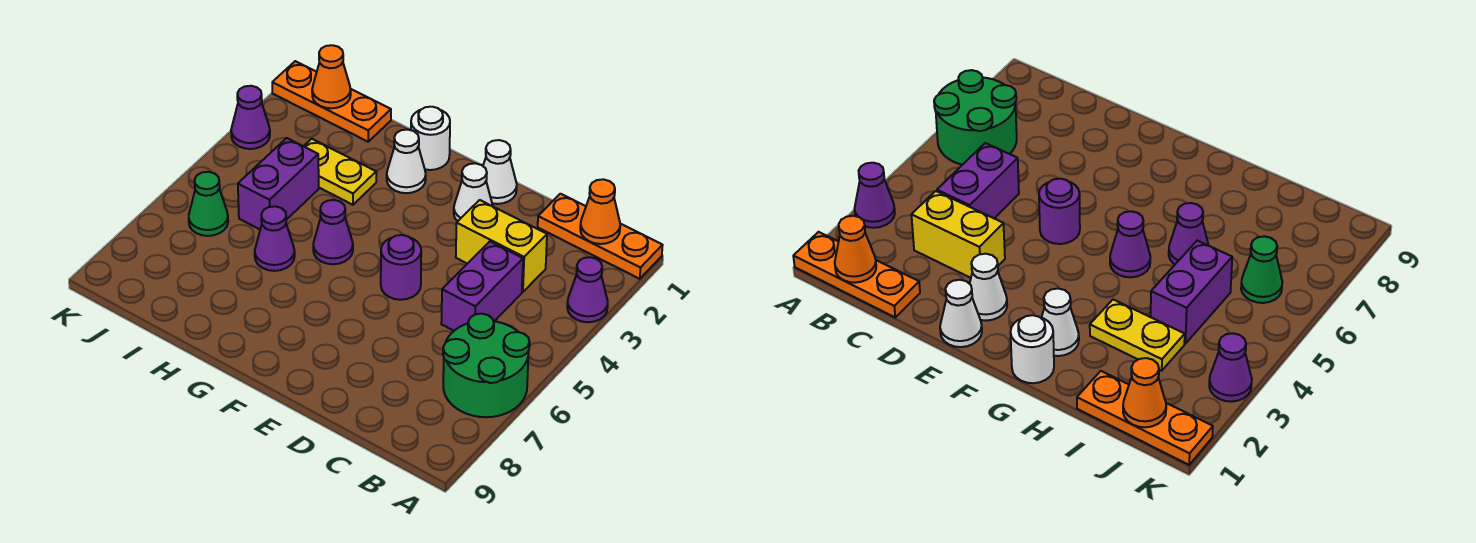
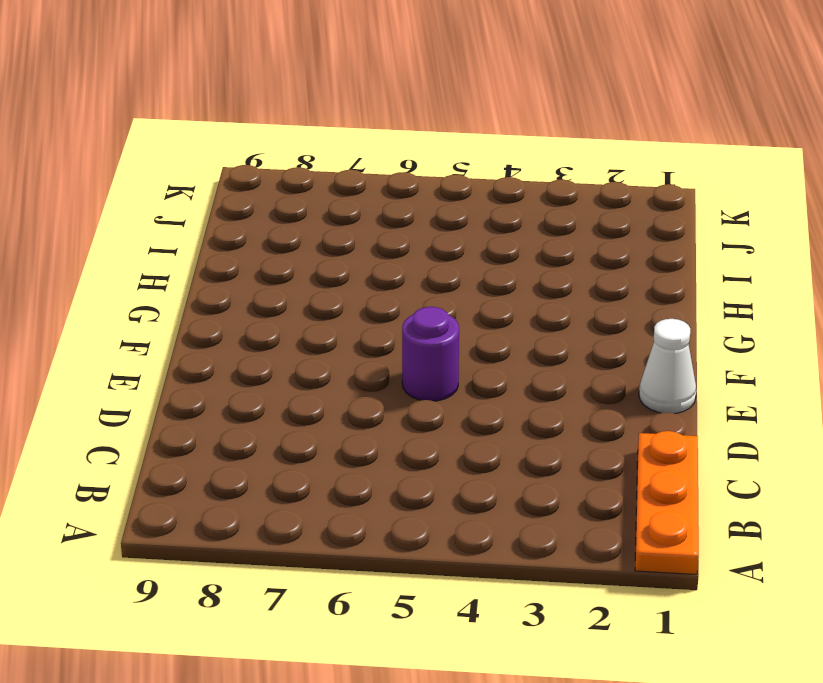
none -> purple 1x1 cone [567,257,608,322]
none -> green 2x2 round brick [443,314,530,417]
none -> yellow 1x2 brick [456,200,547,292]

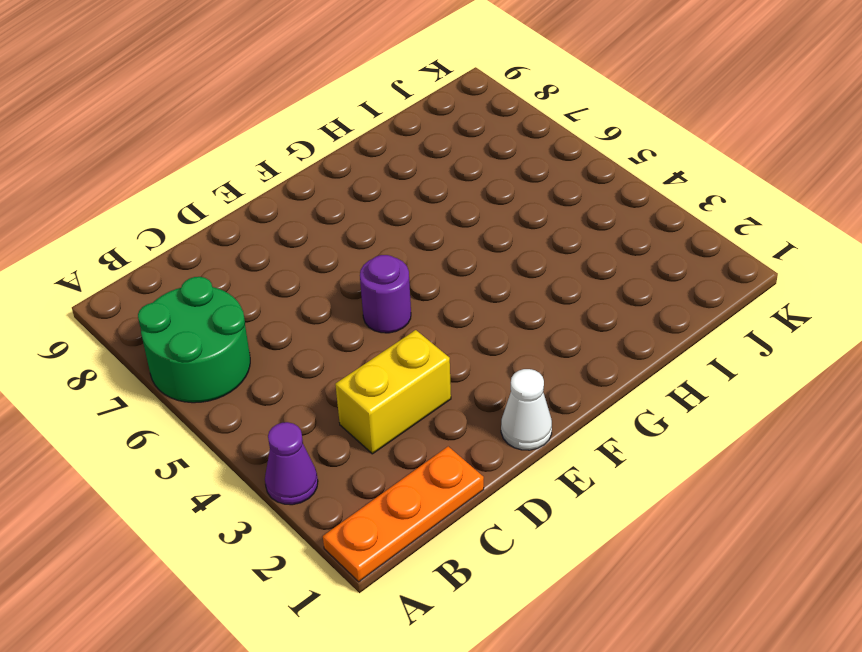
none -> purple 1x2 brick [441,242,523,331]
none -> white 1x1 cone [454,163,493,222]
none -> white 1x1 round brick [411,107,450,170]

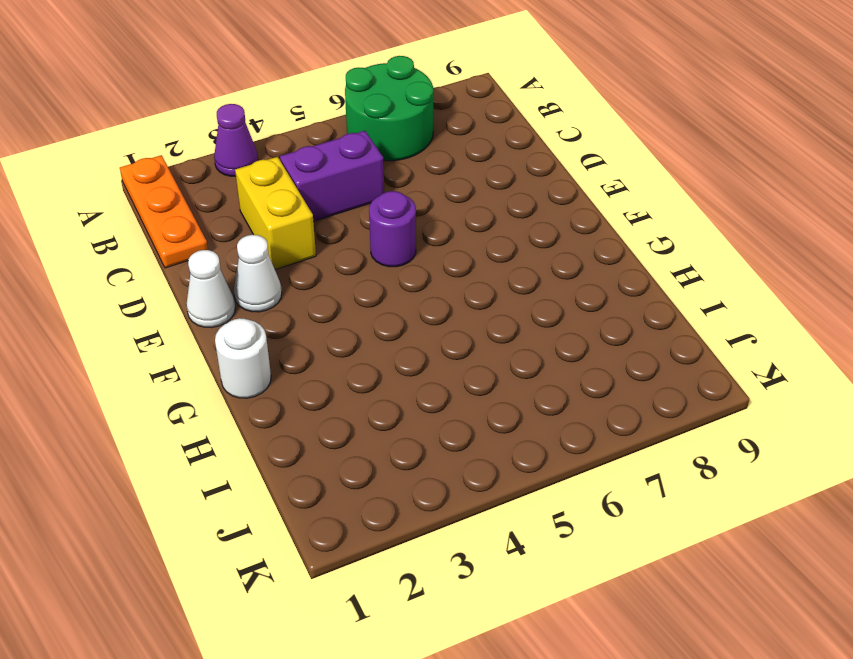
none -> white 1x1 cone [387,130,426,193]
none -> purple 1x1 cone [313,200,353,264]
none -> yellow 1x2 plate [304,139,376,205]

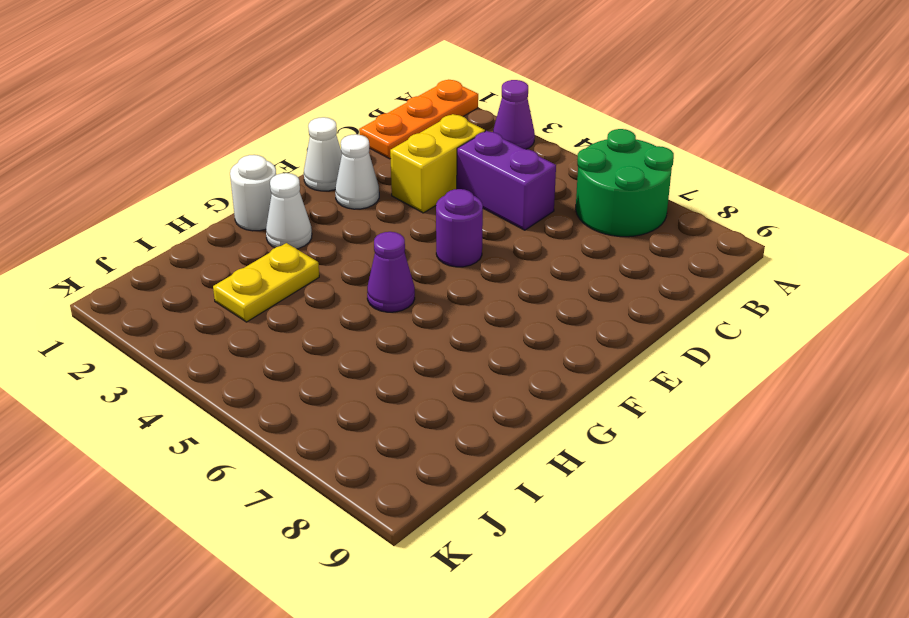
none -> purple 1x1 cone [255,206,295,271]
none -> orange 1x3 plate [272,61,391,142]
none -> purple 1x2 brick [238,138,319,229]

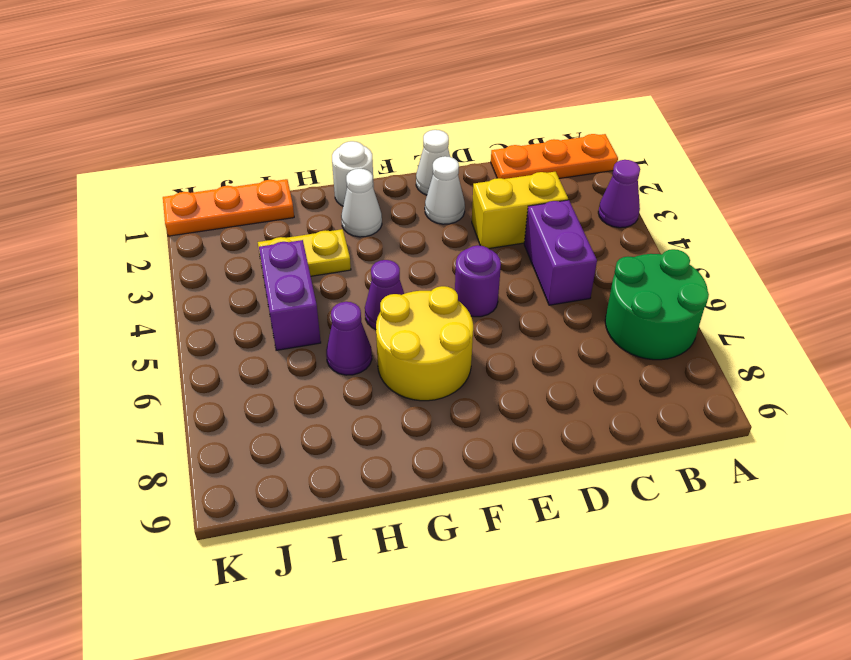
yellow 2x2 round brick [376,286,473,401] -> none
none -> green 1x1 cone [189,172,228,236]
none -> purple 1x1 cone [231,86,270,149]
none -> orange 1x1 cone [580,179,620,244]

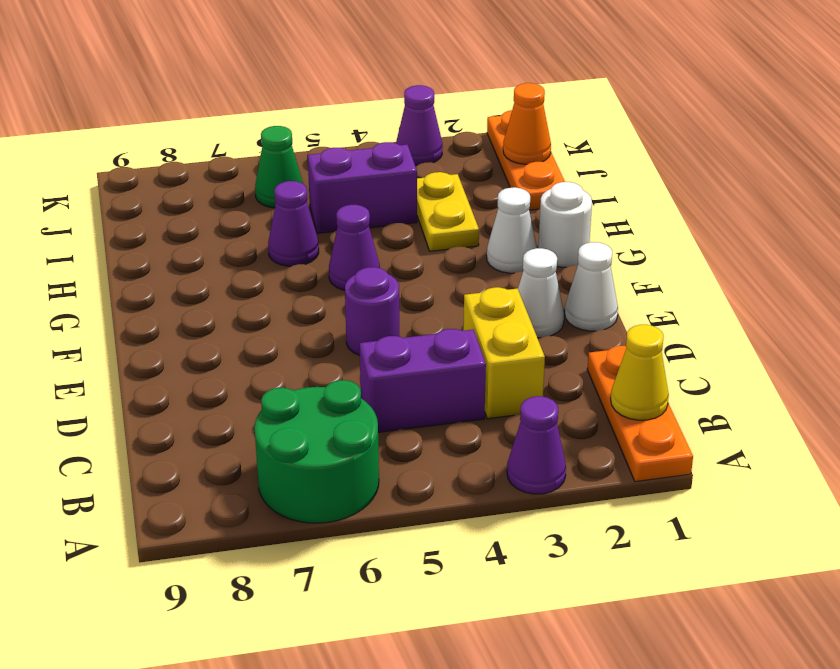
yellow 1x1 cone [611,325,669,420] -> orange 1x1 cone [580,179,620,244]

